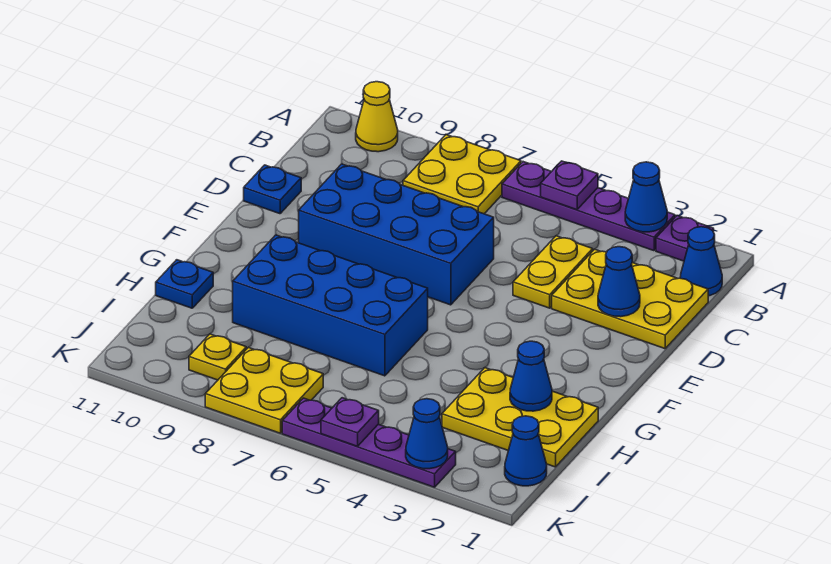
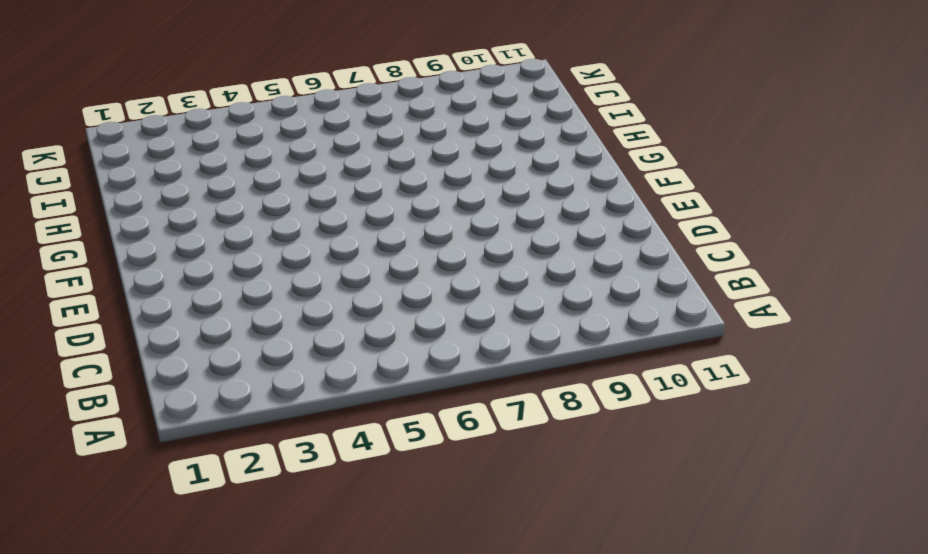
none -> purple 1x1 plate [656,216,714,261]
none -> purple 1x4 plate [502,162,675,251]
none -> yellow 2x2 plate [403,135,521,214]

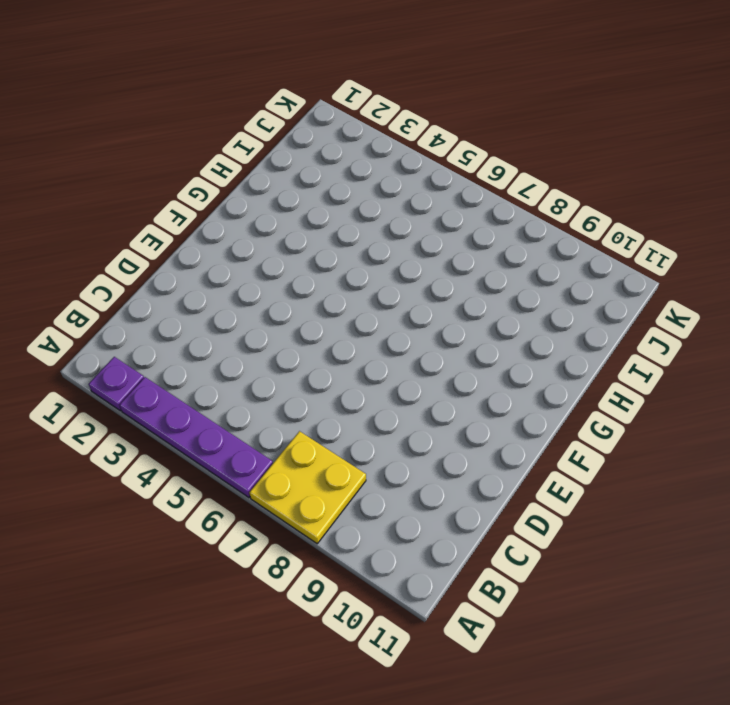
none -> yellow 1x1 cone [356,82,398,152]
none -> blue 1x1 cone [680,227,722,296]
none -> yellow 2x3 plate [552,249,708,349]

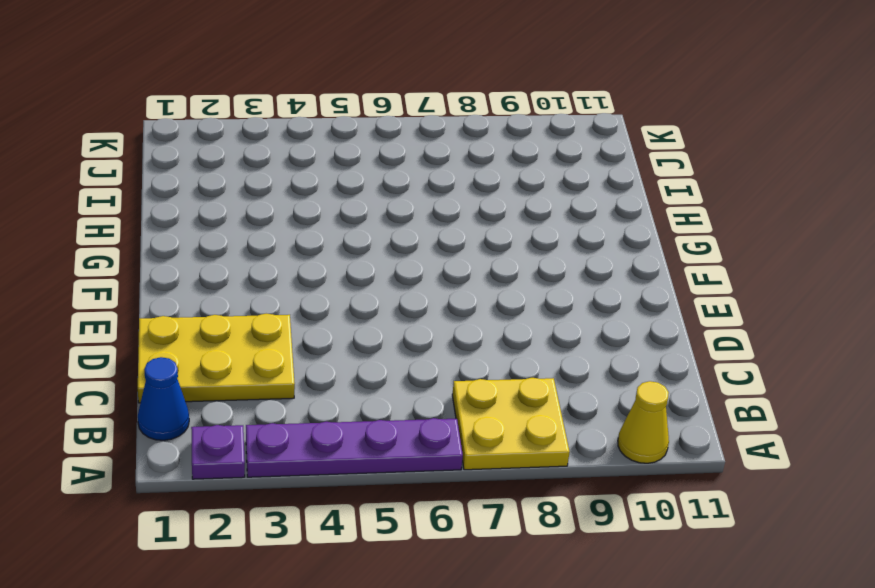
none -> yellow 1x2 plate [513,236,593,308]
none -> blue 2x4 brick [299,164,494,305]
none -> blue 1x1 plate [244,165,301,214]

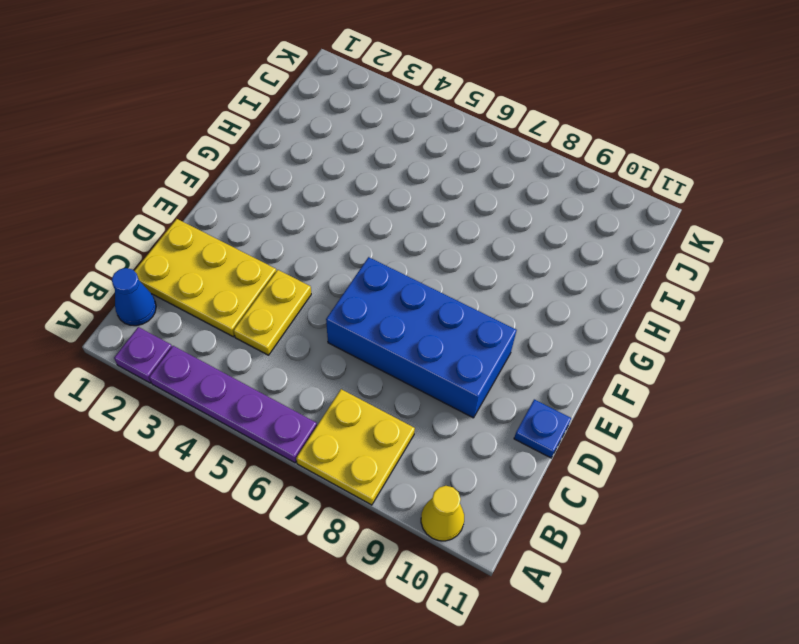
none -> blue 2x4 brick [233,235,428,376]
none -> yellow 2x3 plate [442,368,598,467]
none -> blue 1x1 plate [156,260,213,308]

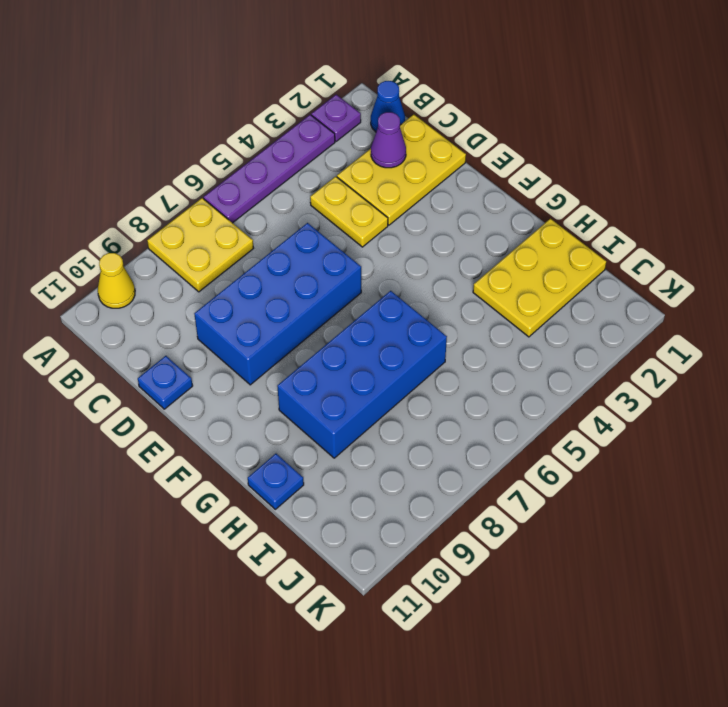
purple 1x1 cone [371,112,406,168] -> none
none -> blue 1x1 cone [505,416,547,486]
none -> yellow 2x2 plate [205,347,323,433]
none -> yellow 1x1 plate [189,334,246,380]

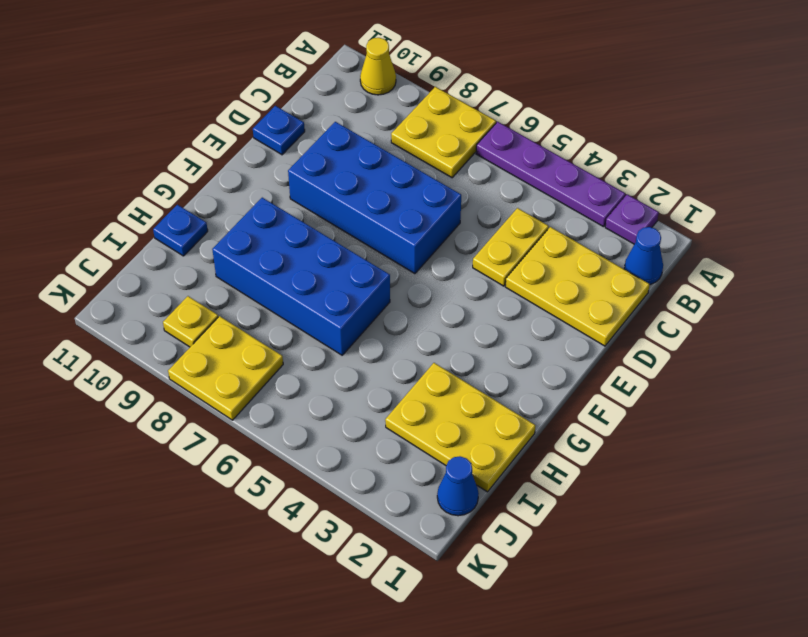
none -> purple 1x4 plate [282,398,456,487]
none -> blue 1x1 cone [625,162,667,232]
none -> purple 1x1 plate [541,161,598,210]

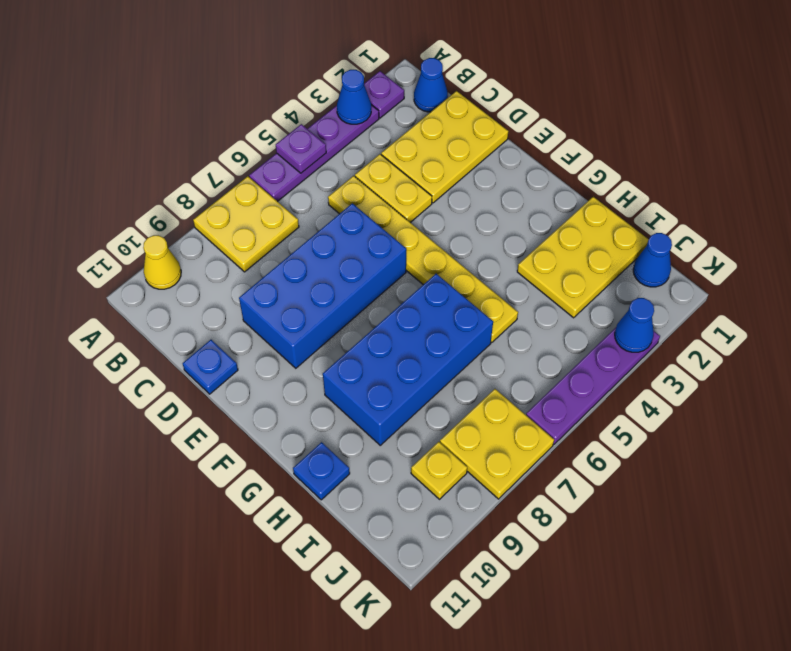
yellow 1x6 plate [328,176,518,343] -> none
none -> blue 1x1 cone [598,247,640,317]
none -> blue 1x1 cone [510,341,552,411]
none -> purple 1x1 plate [321,398,379,446]

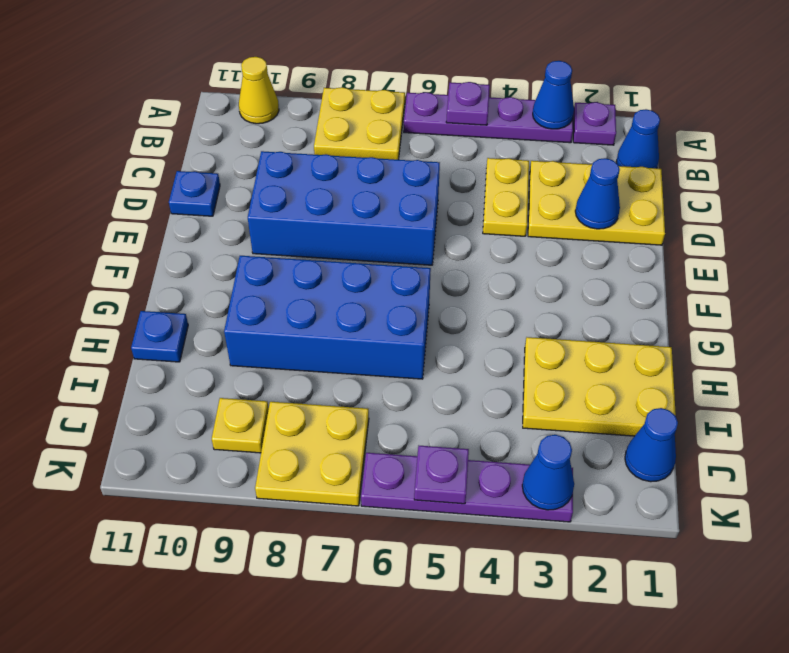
none -> blue 1x1 cone [510,341,552,411]

